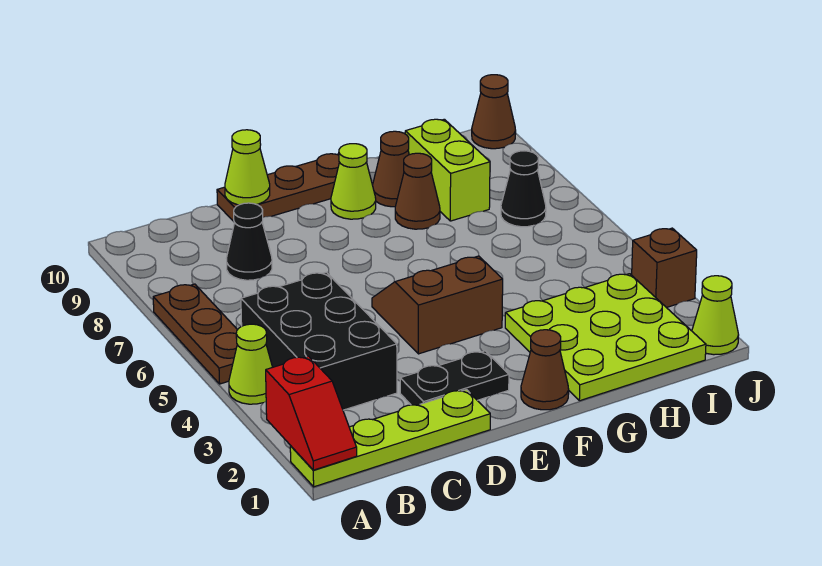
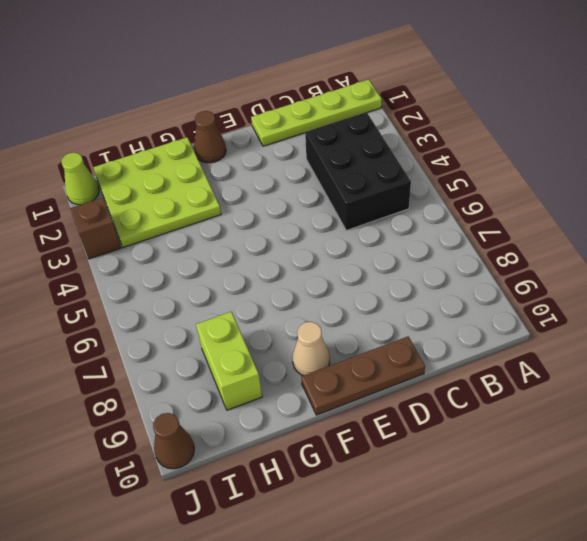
tan 1x1 cone [292,322,330,376] -> lime 1x1 cone [331,144,376,219]
none -> lime 1x1 cone [229,324,273,404]
none -> brown 1x3 plate [153,284,237,384]
none -> black 1x1 cone [226,203,272,280]

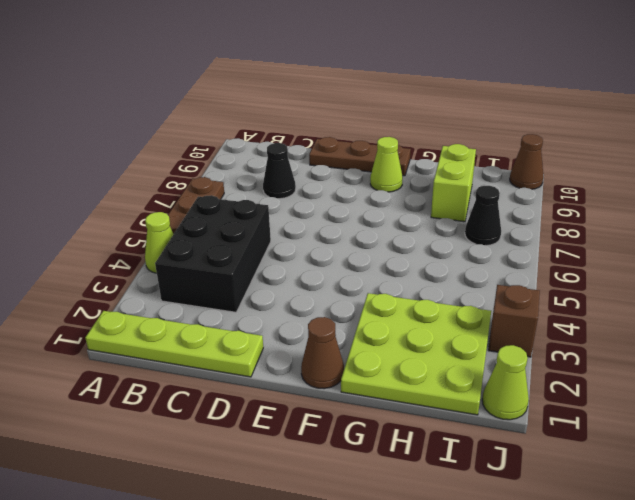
none -> black 1x2 plate [400,351,509,405]
none -> brown 2x2 slope [372,256,503,354]
none -> brown 1x1 cone [395,153,440,229]

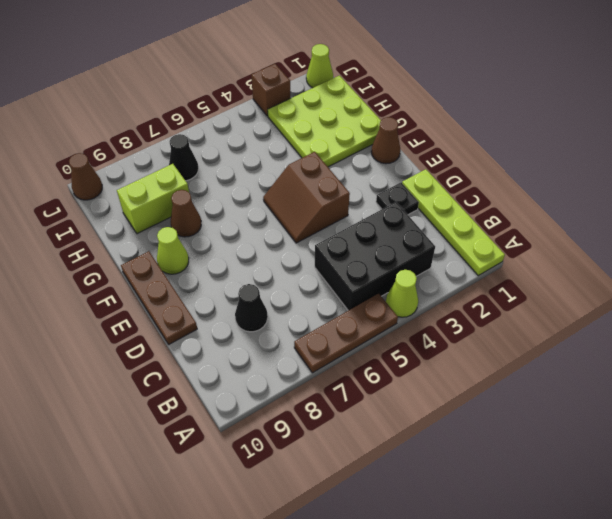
black 1x1 plate [376,183,419,215] -> black 1x2 plate [400,351,509,405]
none -> brown 1x1 cone [373,131,409,207]
none -> red 1x2 slope [266,356,357,470]
none -> lime 1x1 cone [225,130,270,205]

